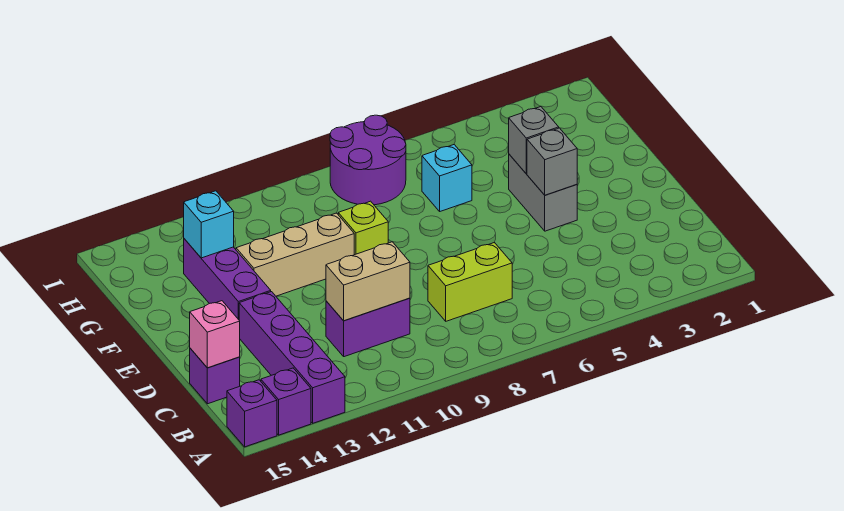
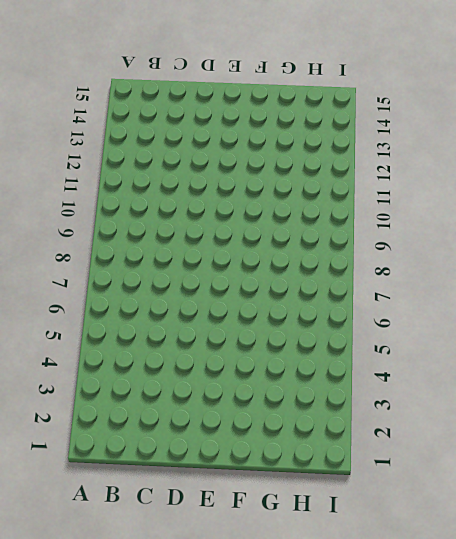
none -> purple 1x4 brick [239,292,345,423]
none -> purple 1x1 brick [261,368,311,435]
none -> purple 1x1 brick [227,380,277,447]

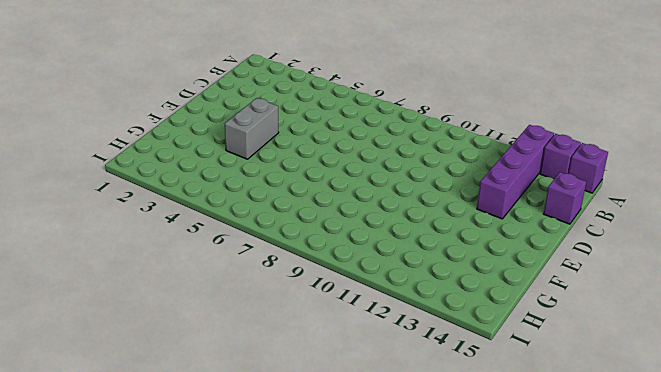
none -> lime 1x2 brick [428,242,512,321]
none -> purple 1x2 brick [326,298,410,357]
none -> purple 1x3 brick [184,239,271,320]

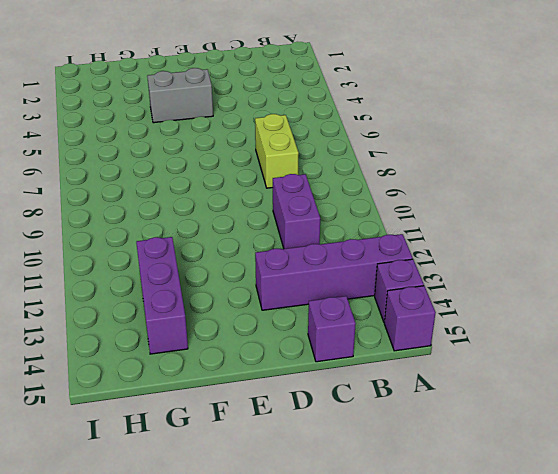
purple 1x3 brick [136,237,188,354] -> purple 1x3 brick turned to [184,239,271,320]
none -> lime 1x1 brick [338,201,388,255]
none -> tan 1x3 brick [236,213,354,296]
none -> cyan 1x1 brick [422,145,472,211]

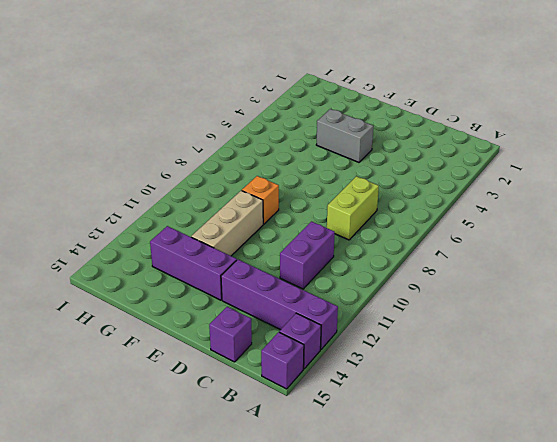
orange 1x1 brick [242,176,279,224] -> lime 1x1 brick [338,201,388,255]
none -> cyan 1x1 brick [422,145,472,211]
none -> purple 2x2 round brick [330,115,406,205]
none -> tan 1x2 brick [326,242,410,321]

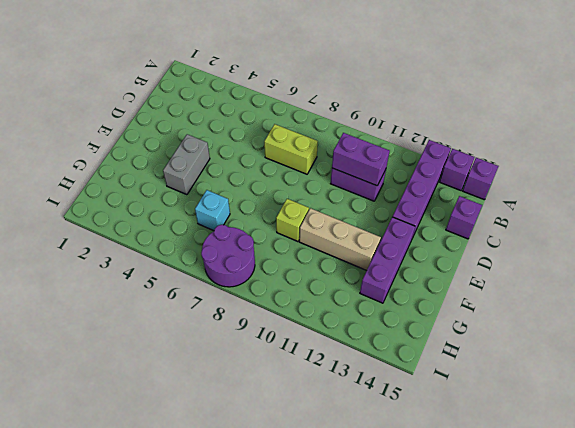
purple 1x2 brick [332,133,390,186] -> tan 1x2 brick [326,242,410,321]
none -> pink 1x1 brick [190,301,240,368]
none -> grey 1x1 brick [527,128,577,195]
none -> grey 1x1 brick [509,107,559,174]

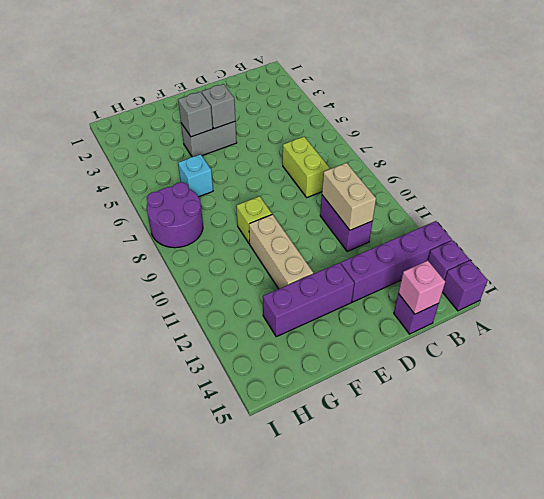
none -> cyan 1x1 brick [184,191,234,258]

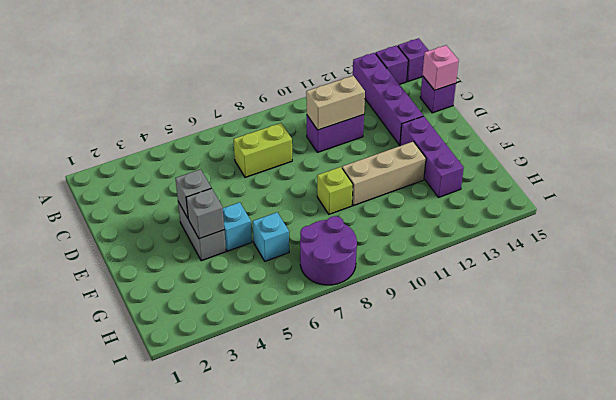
cyan 1x1 brick [223,202,252,251] -> cyan 1x1 brick moved to [184,191,234,258]

